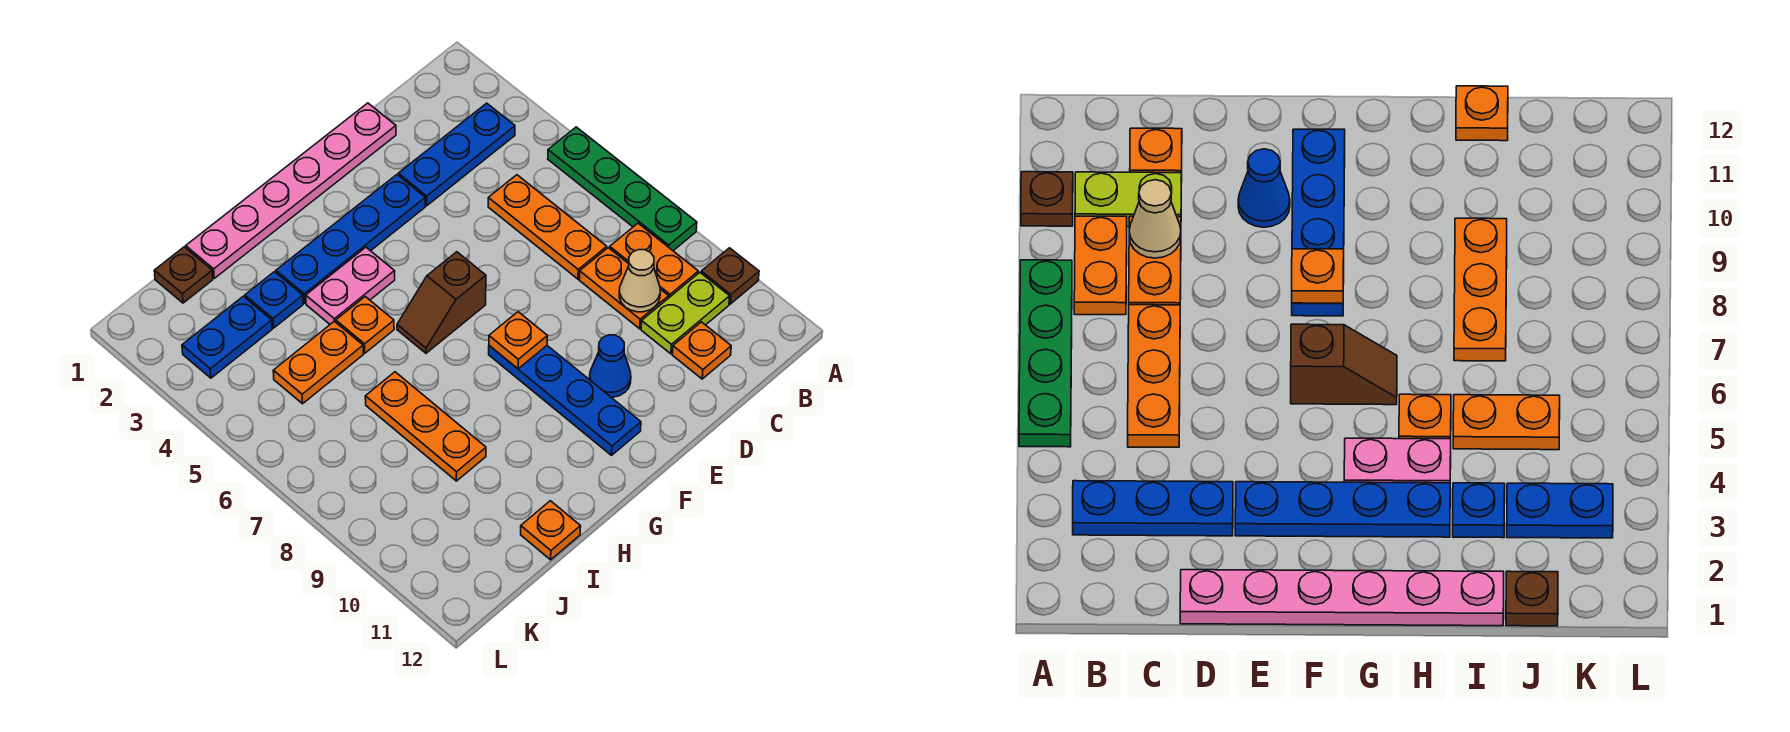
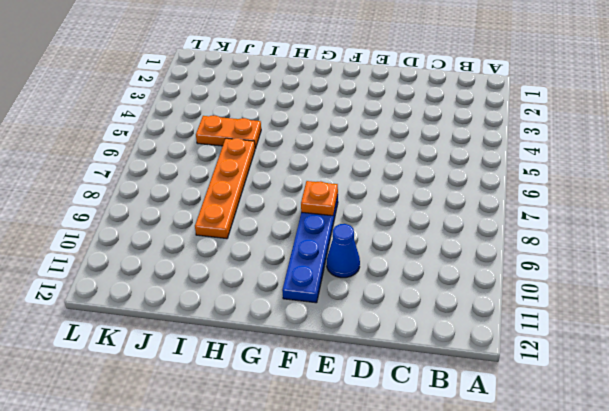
orange 1x4 plate [195,138,255,239] -> orange 1x3 plate [365,372,486,481]
none -> green 1x4 plate [548,127,697,251]
none -> brown 1x1 plate [701,248,759,304]
none -> blue 1x3 plate [398,103,515,206]

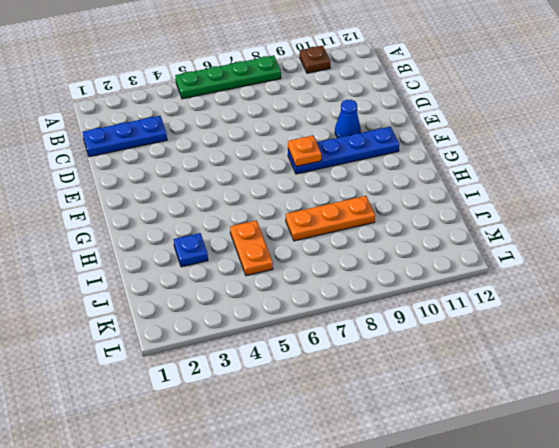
blue 1x3 plate [82,116,167,157] -> blue 1x3 plate turned to [398,103,515,206]
none -> orange 1x2 plate [610,223,698,297]
none -> lime 1x2 plate [641,273,730,354]
none -> orange 1x3 plate [488,175,607,279]

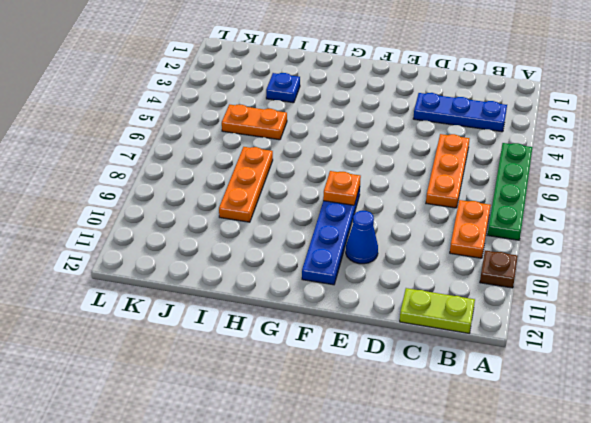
lime 1x2 plate [400,288,475,333] -> lime 1x2 plate moved to [641,273,730,354]
none -> orange 1x2 plate [579,248,669,329]
none -> orange 1x1 plate [672,322,731,379]
none -> pink 1x6 plate [186,103,396,278]

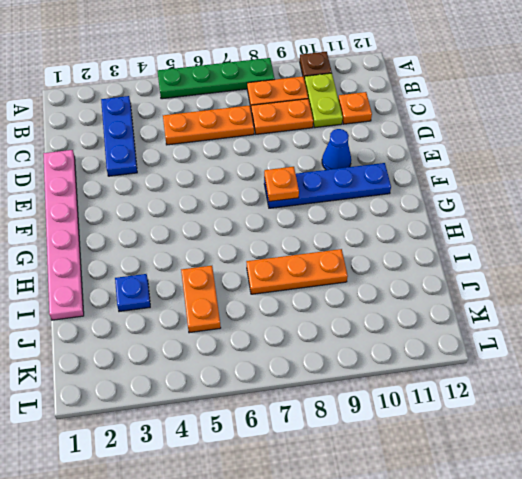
none -> blue 1x4 plate [276,175,425,303]
none -> brown 1x2 slope [397,252,486,353]
none -> pink 1x2 plate [306,247,395,324]

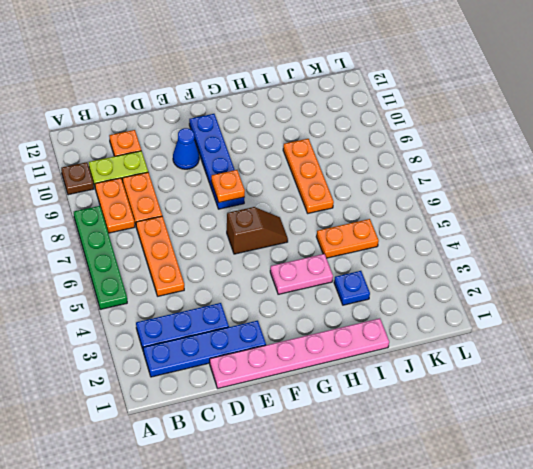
blue 1x4 plate [143,321,266,377] -> blue 1x4 plate moved to [276,175,425,303]
none -> orange 1x1 plate [336,297,394,353]
none -> orange 1x1 plate [521,501,581,560]
none -> brown 1x1 plate [154,247,213,303]

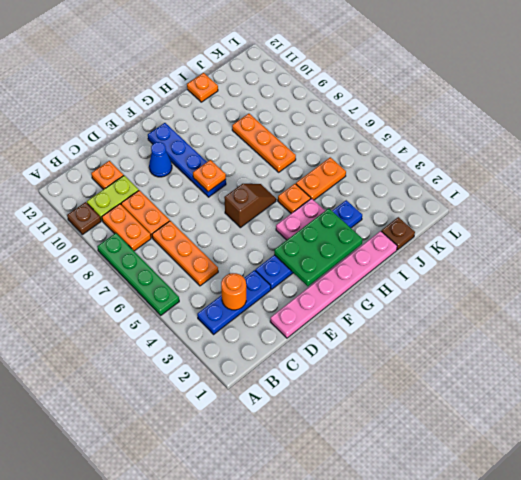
orange 1x1 round brick [221,273,246,310] -> none
green 2x3 plate [274,208,363,286] -> none
none -> blue 1x2 plate [182,296,272,378]
none -> tan 1x1 cone [619,250,660,312]

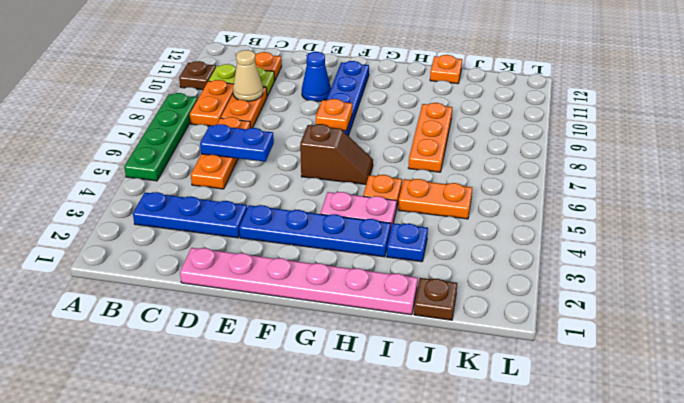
blue 1x2 plate [200,124,274,162] -> blue 1x2 plate moved to [182,296,272,378]

